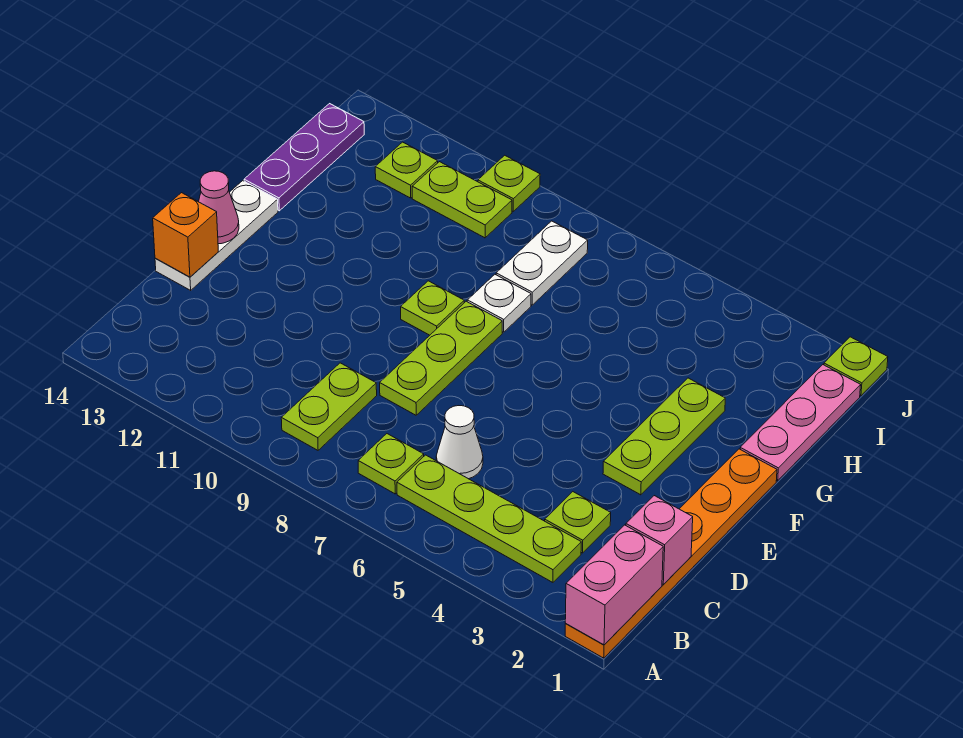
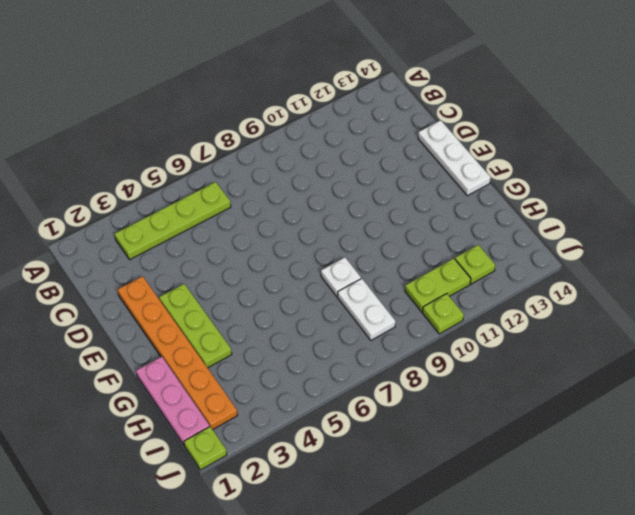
orange 1x6 plate [118,276,237,430] -> orange 1x6 plate moved to [565,449,777,658]
none -> lime 1x1 plate [358,434,424,494]
none -> lime 1x2 plate [281,363,377,450]
none -> lime 1x1 plate [545,492,611,553]

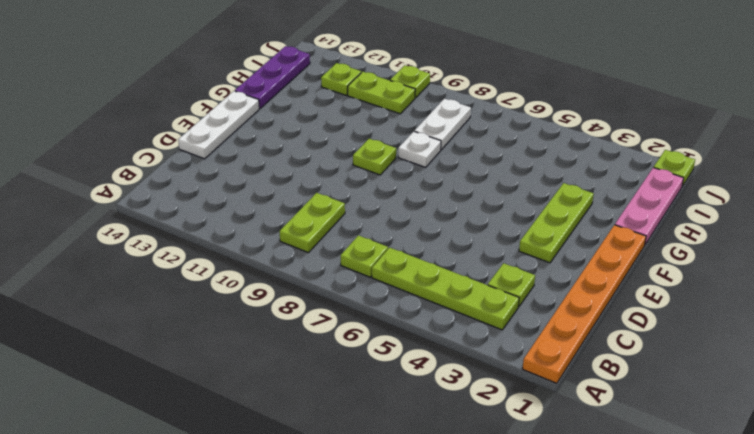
none -> white 1x1 cone [436,406,483,479]
none -> lime 1x3 plate [380,301,502,415]
none -> pink 1x2 brick [565,525,663,645]

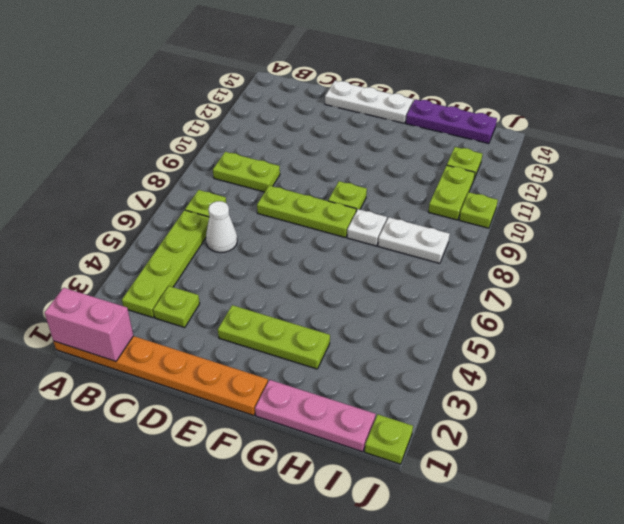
none -> pink 1x1 brick [626,496,693,585]
none -> orange 1x1 brick [153,193,218,277]
none -> pink 1x1 cone [199,171,239,244]

